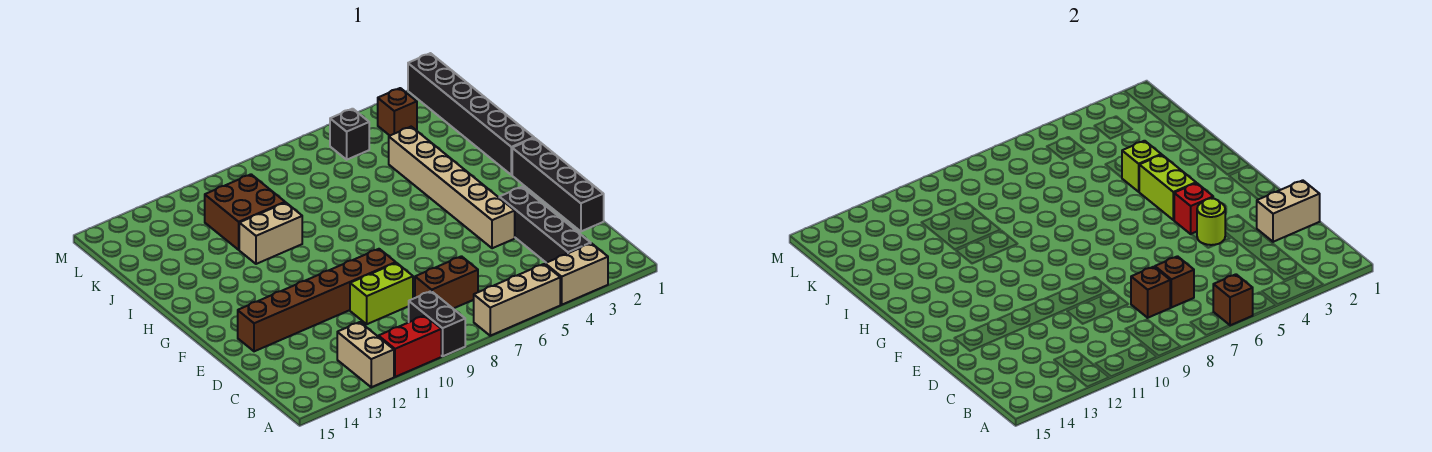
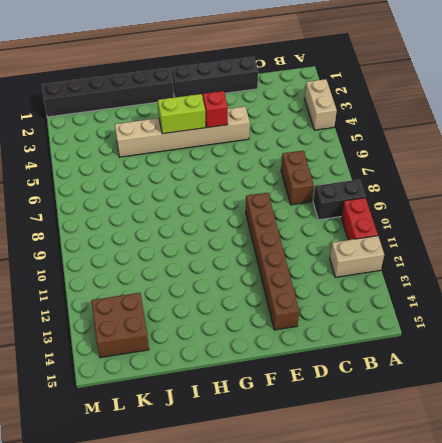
brown 2x2 brick [91,293,149,358] -> brown 2x2 brick moved to [205,174,285,250]
none -> tan 1x3 brick [474,264,560,336]
none -> black 1x4 brick [499,187,591,263]
none -> lime 1x2 brick [350,263,413,324]

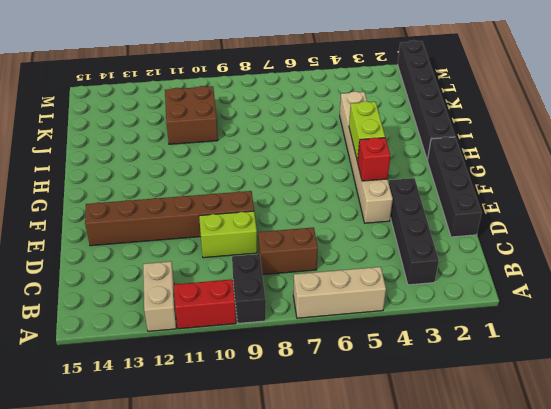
none -> tan 1x2 brick [545,243,608,305]
none -> tan 1x2 brick [239,203,302,264]
none -> brown 1x1 brick [378,88,417,135]

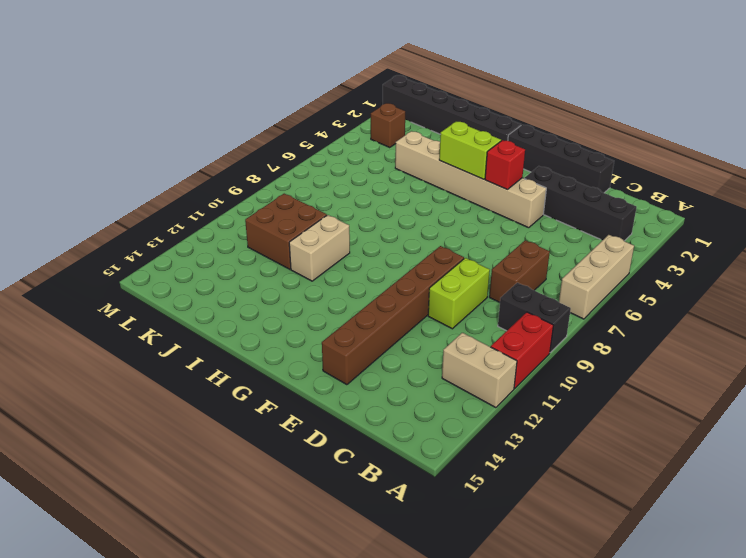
none -> tan 1x2 brick [545,243,608,305]
none -> black 1x1 brick [330,109,369,160]
none -> brown 1x1 brick [1213,274,1253,325]

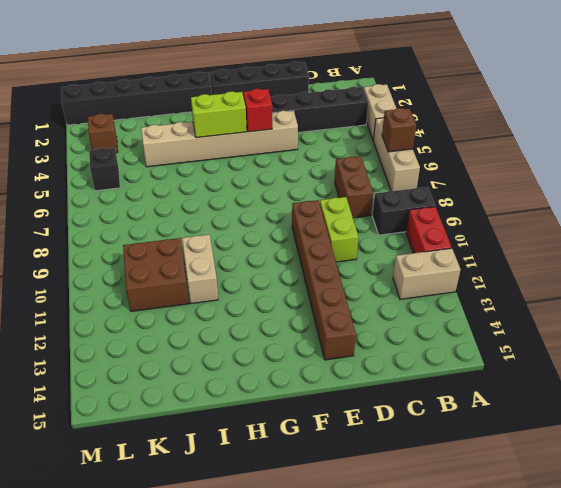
none -> brown 1x1 brick [1155,256,1194,308]
none -> brown 1x1 brick [1131,267,1170,318]
none -> tan 1x2 brick [1257,180,1320,242]

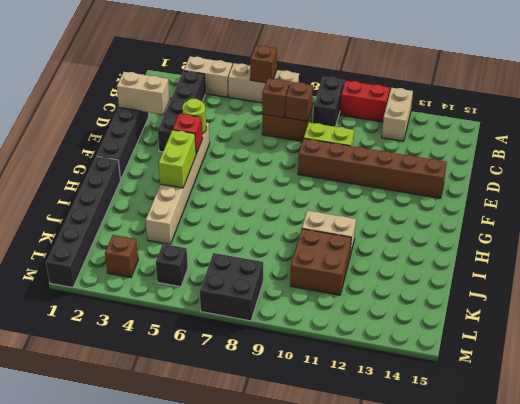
black 2x2 brick [200,253,263,321] -> none
none -> lime 1x1 brick [1122,141,1161,192]

